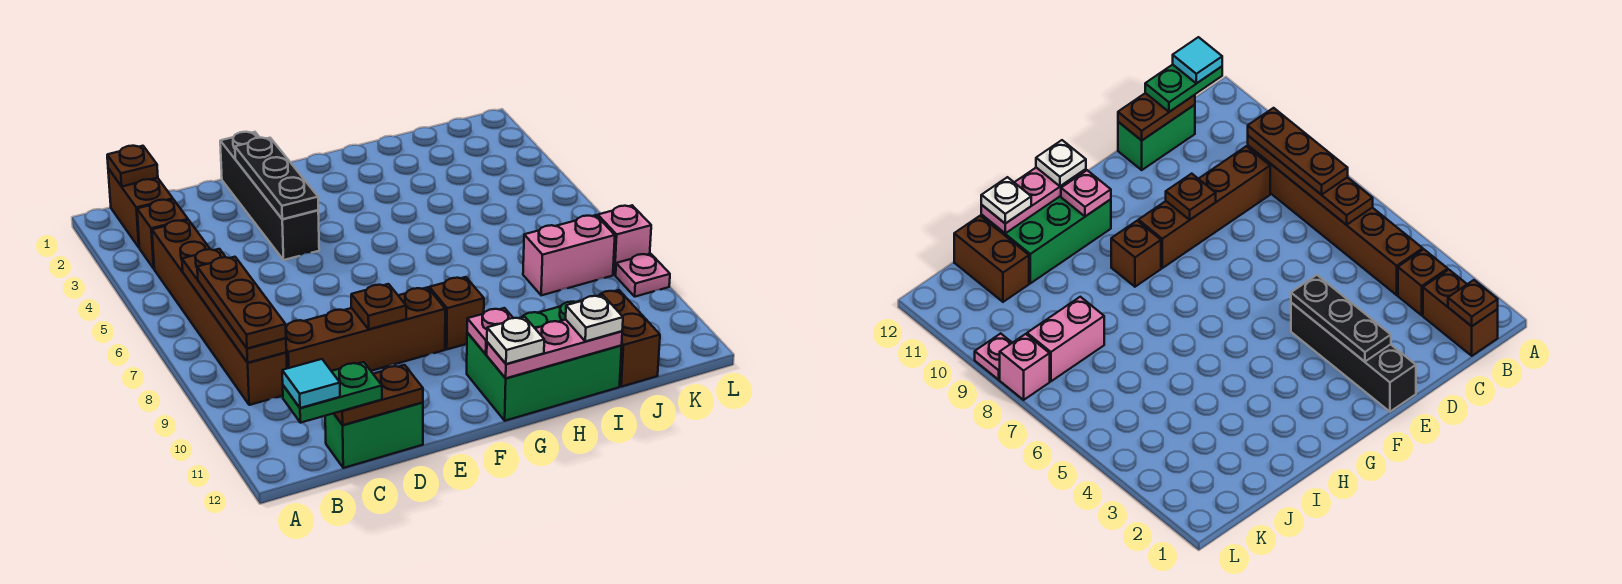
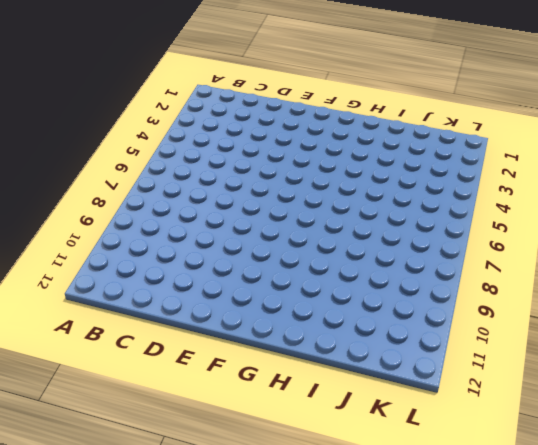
none -> brown 1x2 brick [108,168,173,247]
none -> brown 1x1 brick [137,199,188,269]
none -> brown 1x6 brick [152,220,287,405]

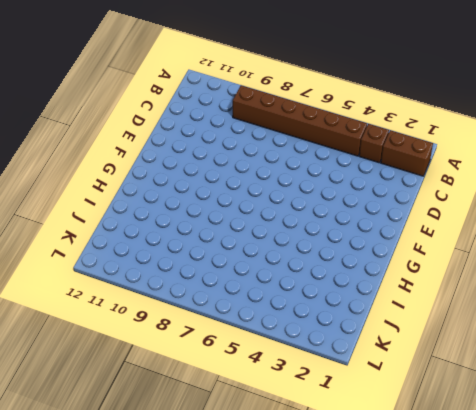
none -> brown 1x4 brick [286,287,445,371]
none -> green 1x2 brick [325,402,423,468]
none -> black 1x4 brick [220,132,319,260]

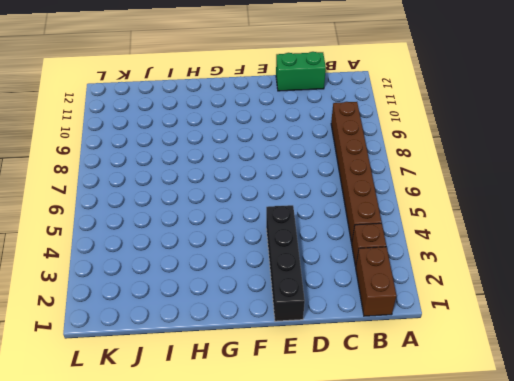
none -> brown 1x4 brick [286,287,445,371]
none -> brown 1x1 brick [429,277,484,349]
none -> green 2x3 brick [467,301,622,421]

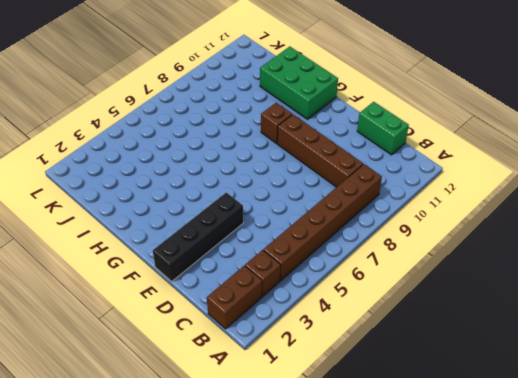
none -> pink 1x2 brick [523,215,615,295]
none -> brown 1x2 brick [599,290,660,387]
none -> pink 1x1 brick [598,205,651,275]

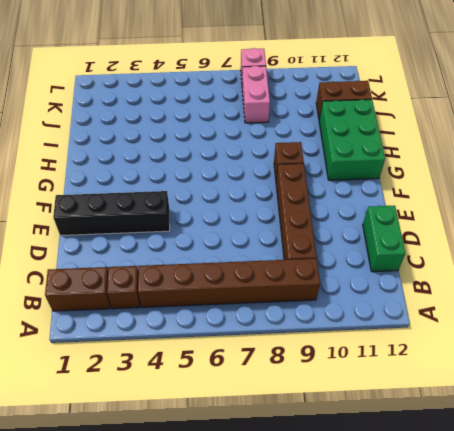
none -> pink 1x1 plate [616,254,670,297]
none -> brown 1x1 plate [107,146,158,186]
none -> brown 1x4 plate [182,249,286,363]

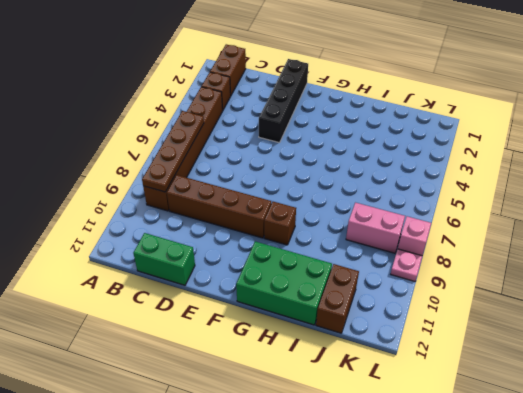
none -> brown 1x1 plate [107,146,158,186]
none -> brown 1x2 plate [334,365,423,425]
none -> black 1x3 plate [235,138,318,219]

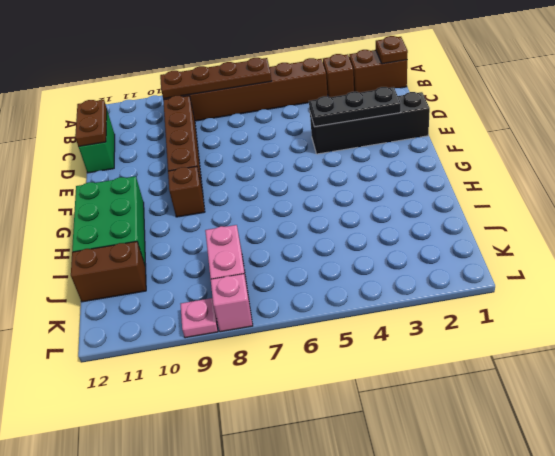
none -> brown 1x1 plate [351,284,406,329]
none -> pink 1x1 plate [467,308,513,354]
none -> pink 1x3 plate [487,320,622,378]

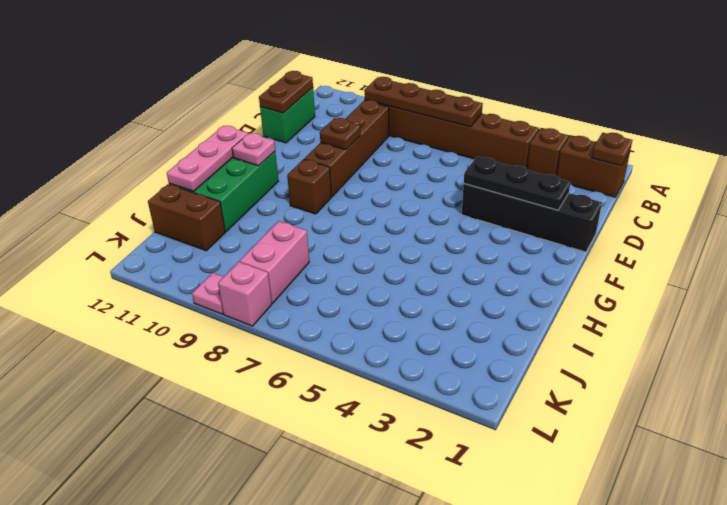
none -> brown 1x3 plate [197,257,286,348]
none -> green 1x2 plate [283,362,382,423]
none -> white 1x1 plate [487,317,544,364]

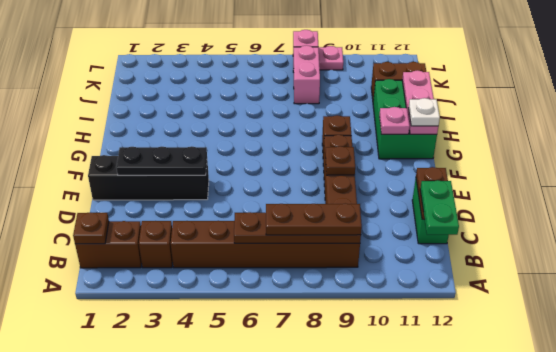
none -> white 1x1 plate [566,295,623,341]
none -> cyan 1x1 tile [282,359,340,408]

